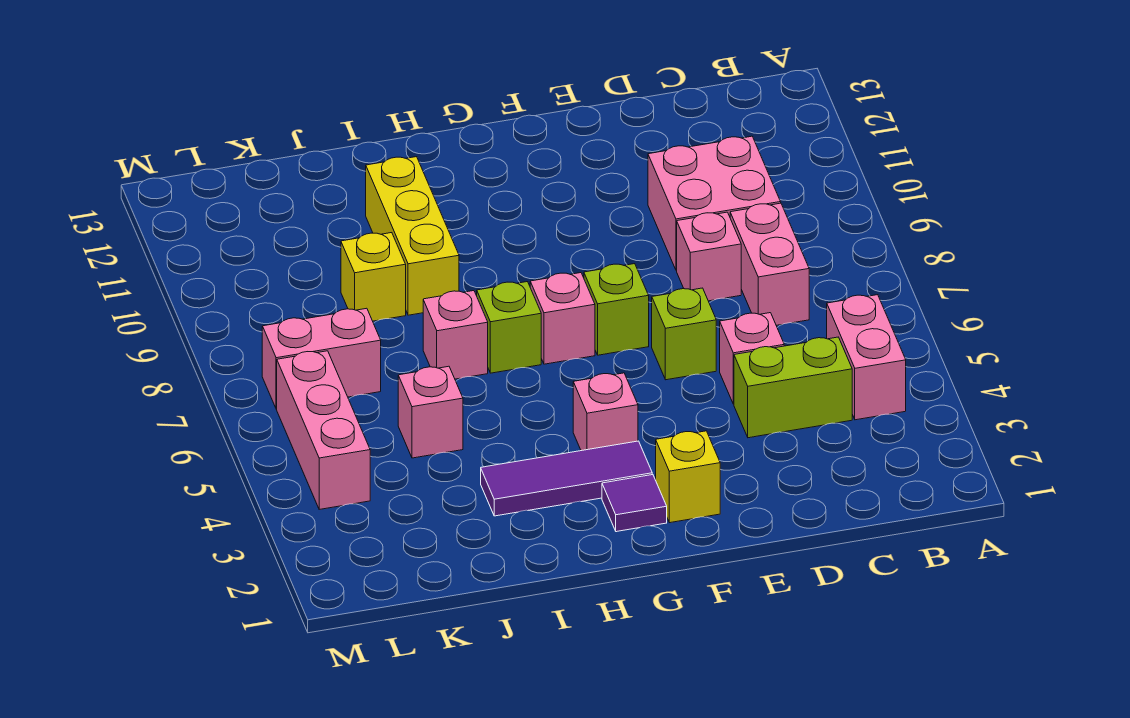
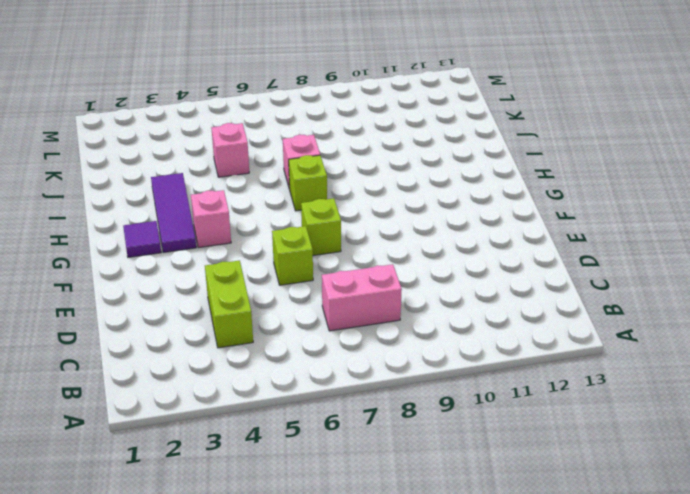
none -> pink 1x2 brick [827,295,906,420]
none -> pink 2x2 brick [648,136,781,270]
none -> pink 1x1 brick [720,313,784,404]

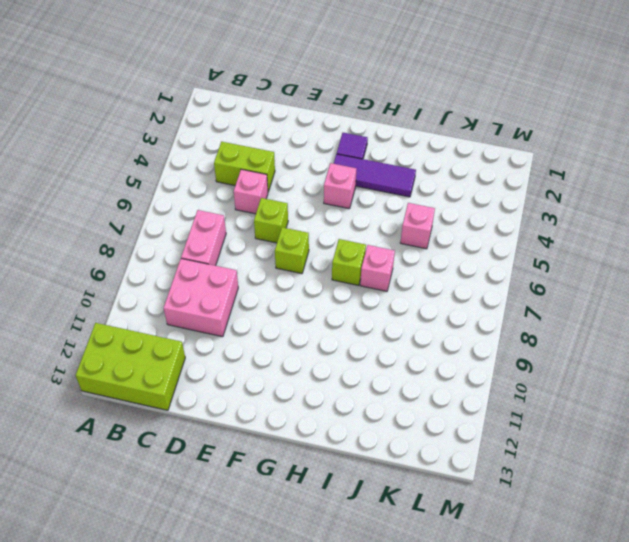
lime 2x3 brick [76,323,185,410] -> none
none -> pink 1x2 brick [827,295,906,420]
none -> pink 1x1 brick [677,212,741,301]
none -> yellow 1x1 brick [656,431,720,523]

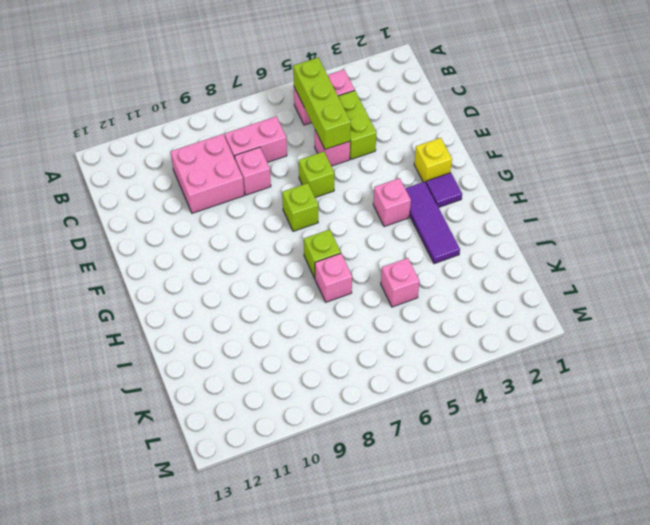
lime 1x3 brick [293,58,351,149] -> none
none -> pink 1x1 brick [530,273,595,364]
none -> yellow 1x3 brick [366,157,459,315]
none -> yellow 1x1 brick [341,233,406,321]

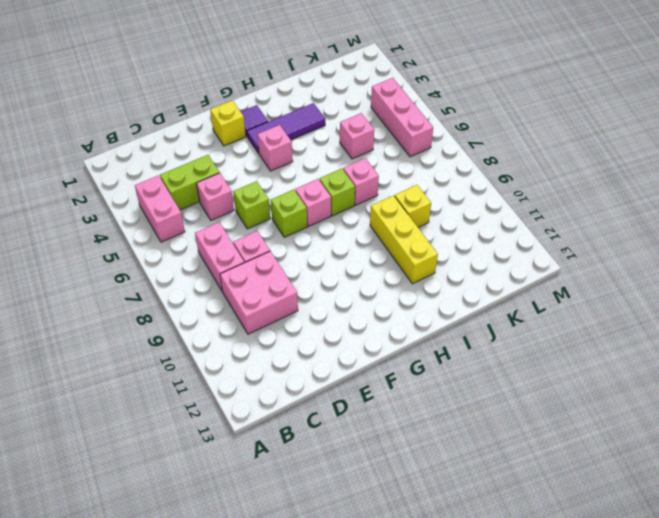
none -> pink 1x2 brick [262,308,381,409]

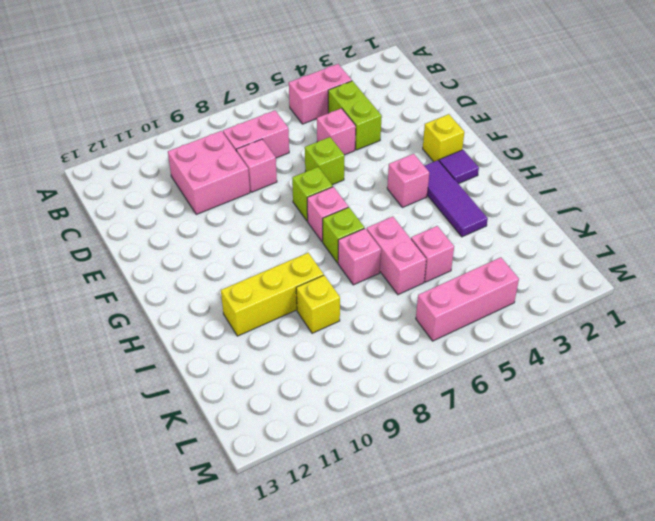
pink 1x2 brick [367,217,426,295] -> pink 1x2 brick moved to [262,308,381,409]

